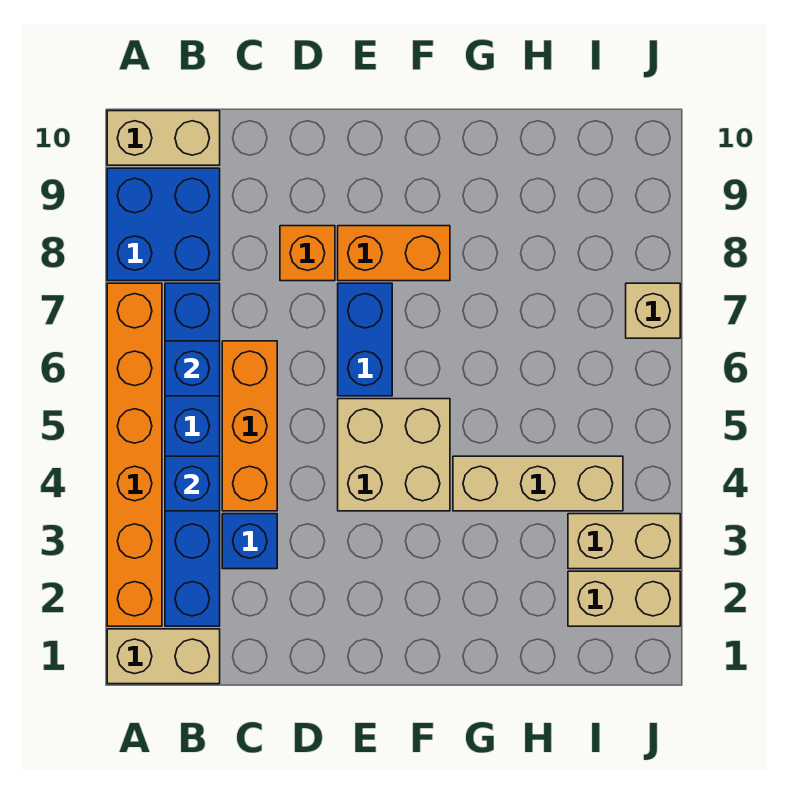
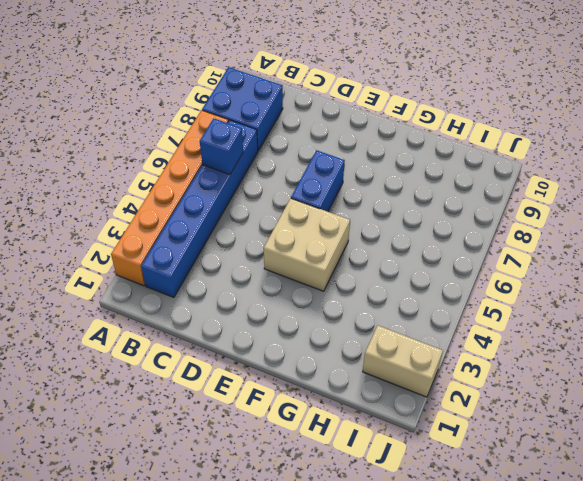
none -> tan 1x2 brick [107,629,220,684]
none -> tan 1x2 brick [107,111,220,165]
none -> blue 1x1 brick [222,514,277,569]

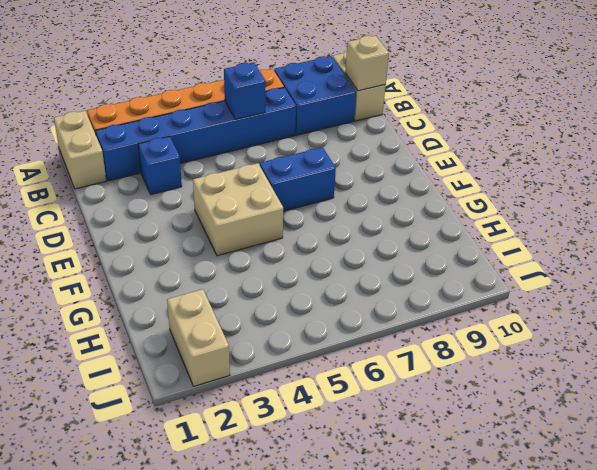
tan 1x1 brick [345,36,389,91] -> tan 1x1 brick moved to [626,283,680,338]
none -> orange 1x3 brick [222,341,277,511]
none -> orange 1x1 brick [280,226,335,281]
none -> orange 1x2 brick [338,226,450,281]

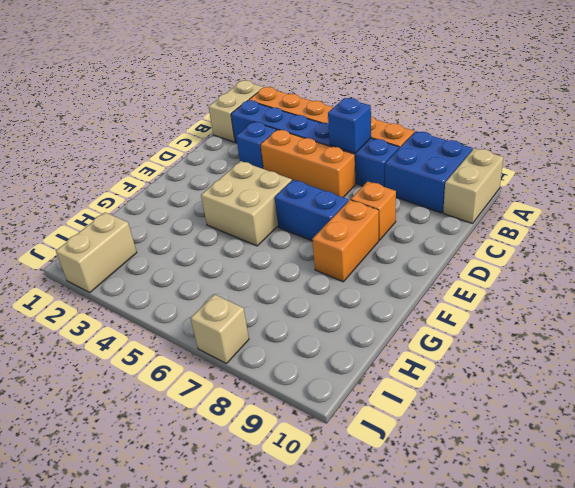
none -> tan 1x3 brick [453,456,623,511]
none -> tan 1x2 brick [568,514,680,569]
none -> blue 1x1 brick [165,456,220,511]

